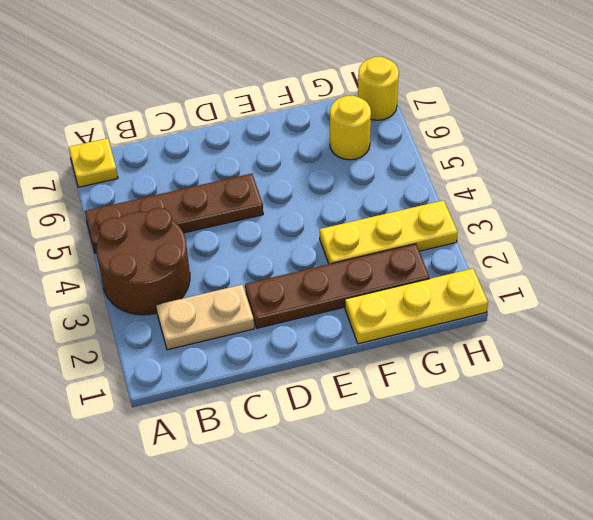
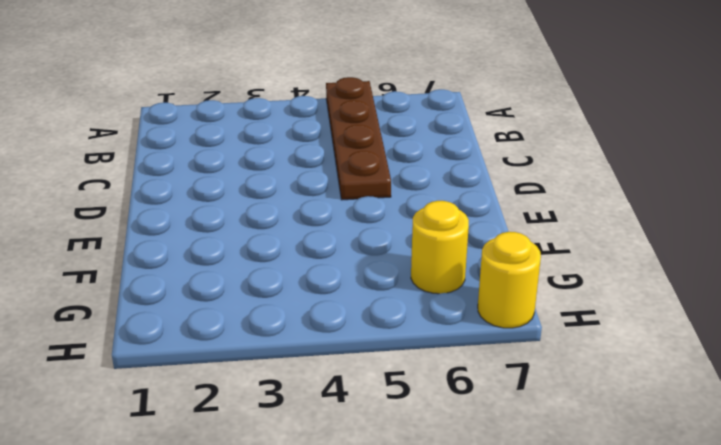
none -> brown 2x2 round brick [96,208,190,315]
none -> yellow 1x1 plate [69,138,118,187]

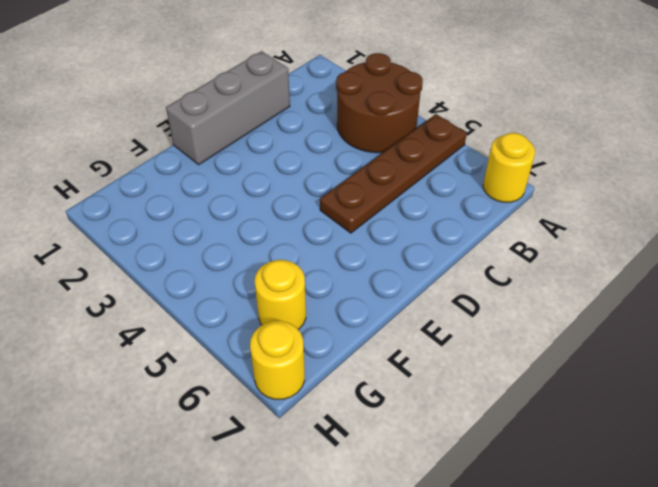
yellow 1x1 round brick [483,133,535,202] -> yellow 1x1 plate [69,138,118,187]
grey 1x3 brick [166,51,290,165] -> none
none -> tan 1x2 plate [156,285,254,350]
none -> brown 1x4 plate [245,244,430,328]

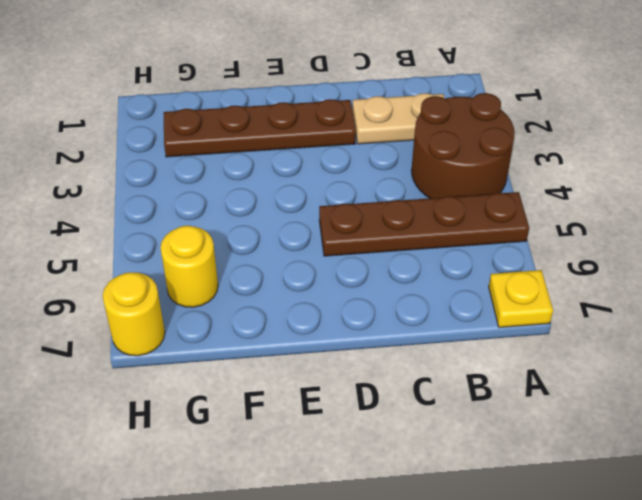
none -> yellow 1x3 plate [345,269,488,344]
none -> yellow 1x3 plate [320,200,458,264]

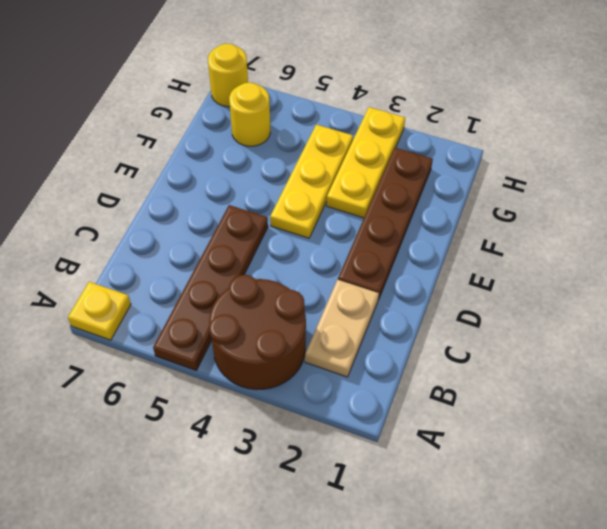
yellow 1x3 plate [270,125,353,238] -> yellow 1x3 plate moved to [345,269,488,344]

